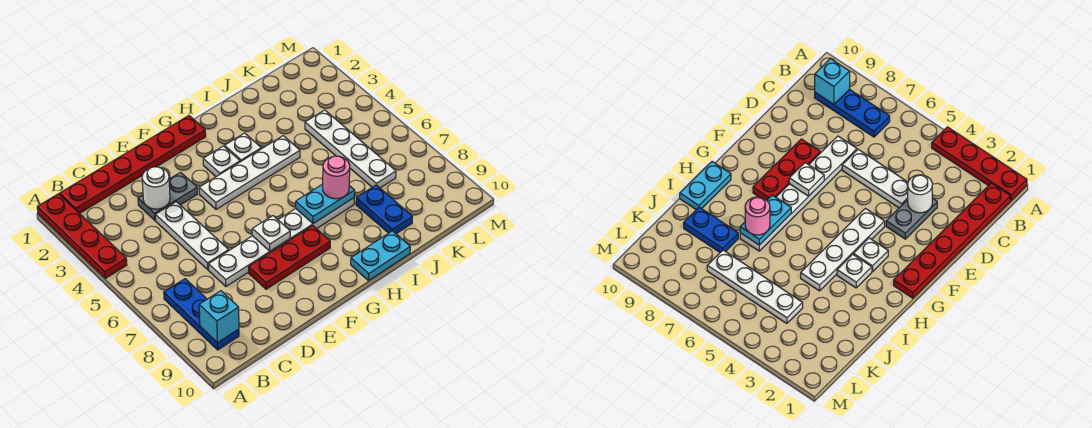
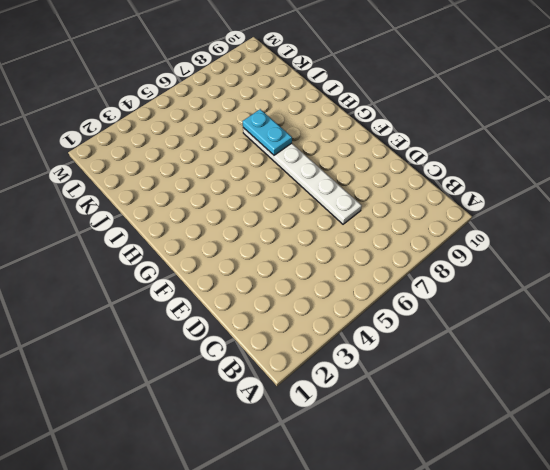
none -> red 1x4 plate [37,194,127,278]
none -> red 1x6 plate [60,116,206,214]
none -> blue 1x3 plate [164,279,239,350]

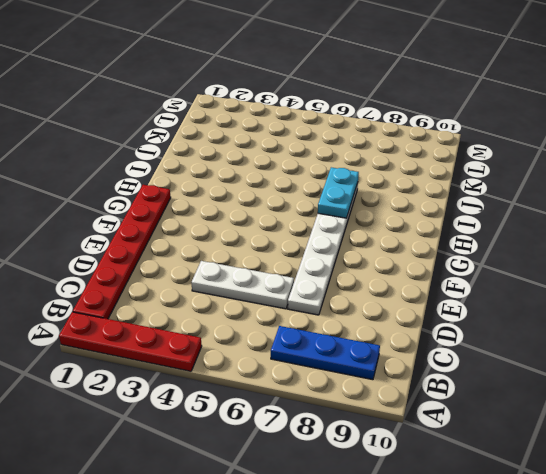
none -> grey 1x2 plate [138,172,197,220]
none -> red 1x3 plate [249,226,330,289]
none -> white 1x4 plate [199,136,300,209]

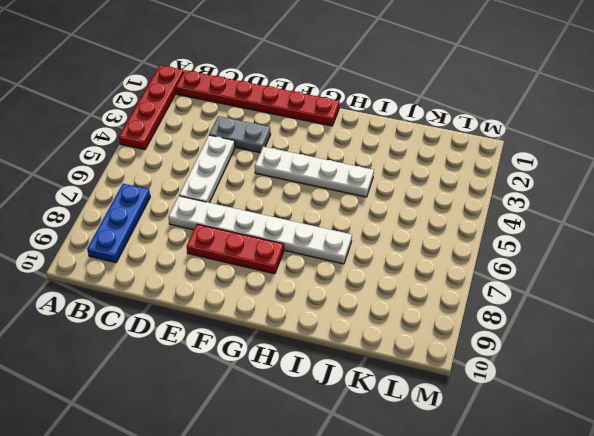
none -> white 1x1 plate [203,146,240,177]
none -> white 1x1 plate [225,133,261,162]
none -> cyan 1x2 plate [351,231,410,281]

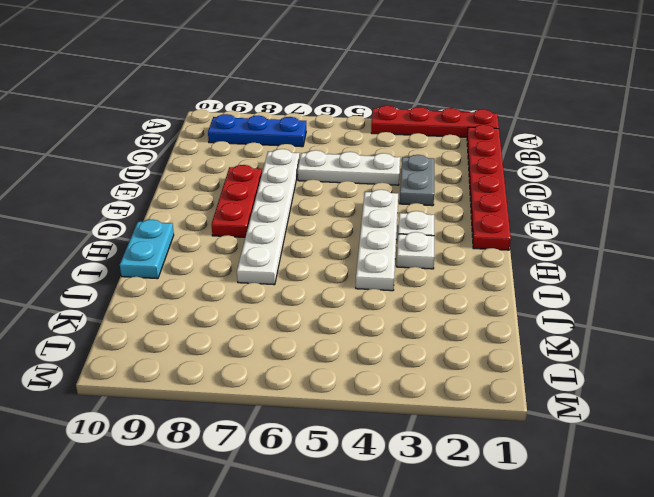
none -> blue 1x2 plate [356,185,412,234]
none -> white 1x4 plate [305,110,396,188]
none -> cyan 1x1 brick [199,291,239,343]

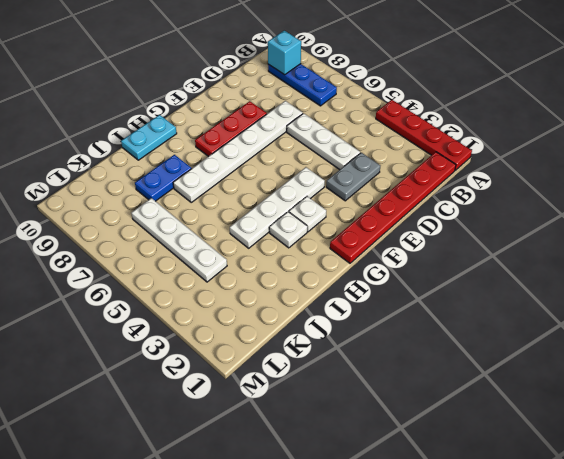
blue 1x2 plate [135,155,191,201] -> blue 1x2 plate turned to [356,185,412,234]
none -> white 1x1 round brick [142,167,170,209]
none -> white 1x1 plate [252,216,290,251]
none -> cyan 1x2 plate [296,184,355,224]

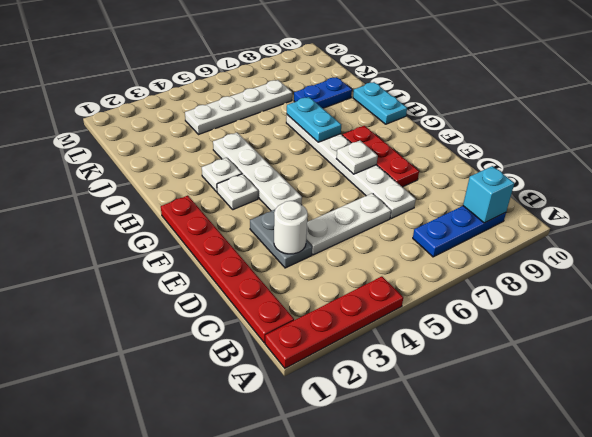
none -> pink 1x1 round brick [323,156,350,199]

